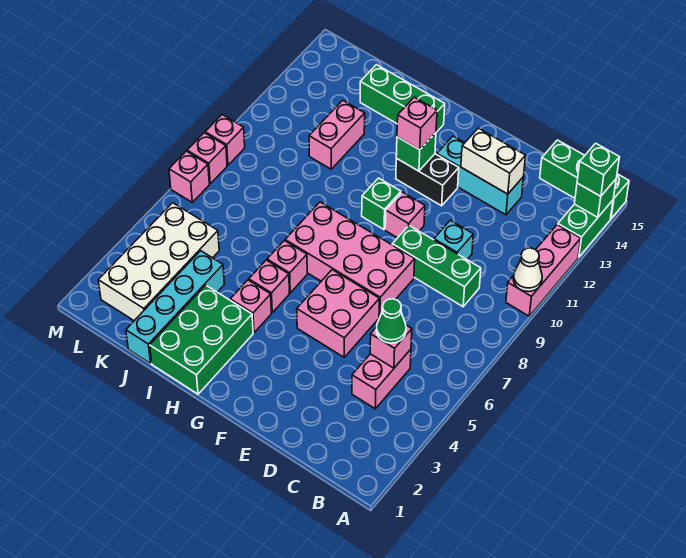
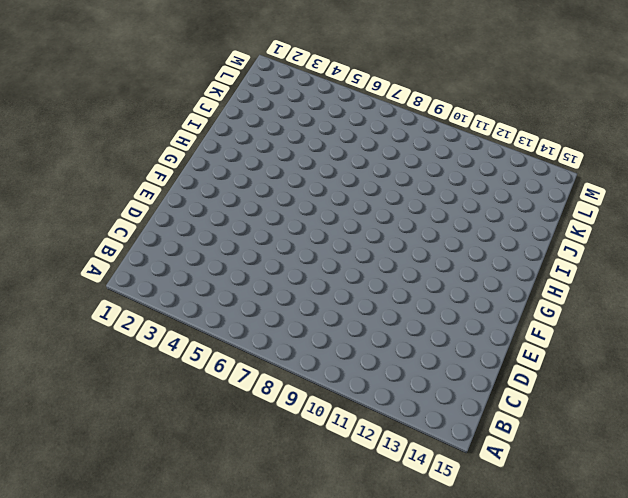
none -> pink 1x3 brick [506,225,581,316]
none -> green 1x2 brick [558,200,613,257]
none -> green 1x3 brick [540,140,629,219]
none -> pink 1x2 brick [352,349,411,409]

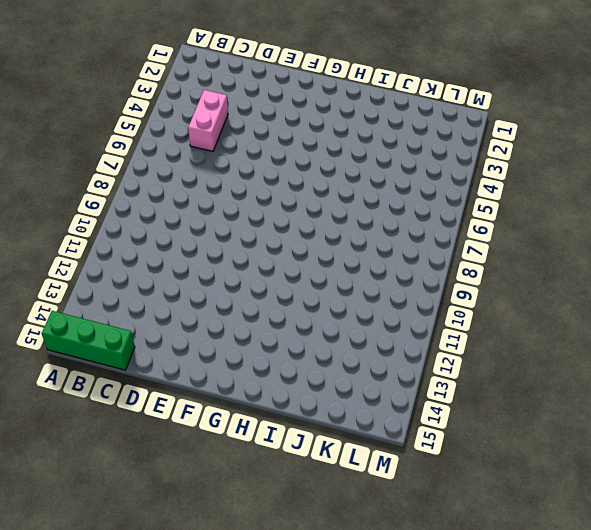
none -> pink 1x3 brick [506,225,581,316]
none -> green 1x2 brick [558,200,613,257]
none -> green 1x3 brick [392,226,481,307]
none -> cyan 1x1 brick [434,220,473,259]

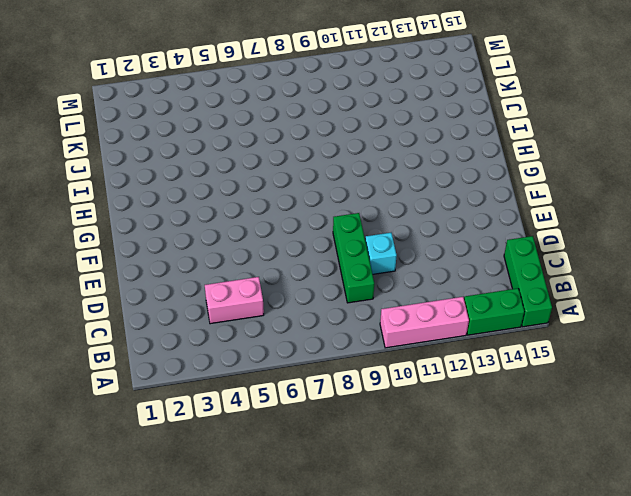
none -> cyan 1x3 brick [437,136,523,215]
none -> pink 2x2 brick [297,270,379,357]
none -> pink 2x4 brick [285,202,415,317]
none -> pink 1x1 brick [385,192,425,238]

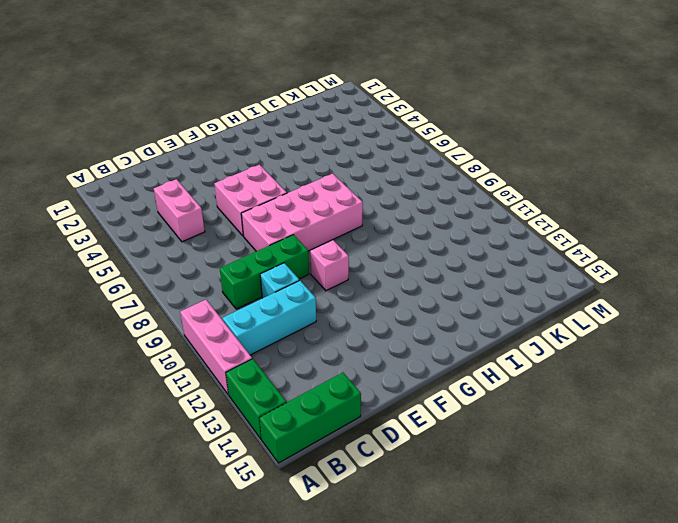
cyan 1x3 brick [223,280,316,355] -> cyan 1x3 brick moved to [437,136,523,215]
none -> black 1x2 brick [396,154,459,206]
none -> green 1x1 brick [362,178,401,229]
none -> green 2x3 brick [150,285,253,394]
none -> pink 1x1 brick [230,280,271,333]

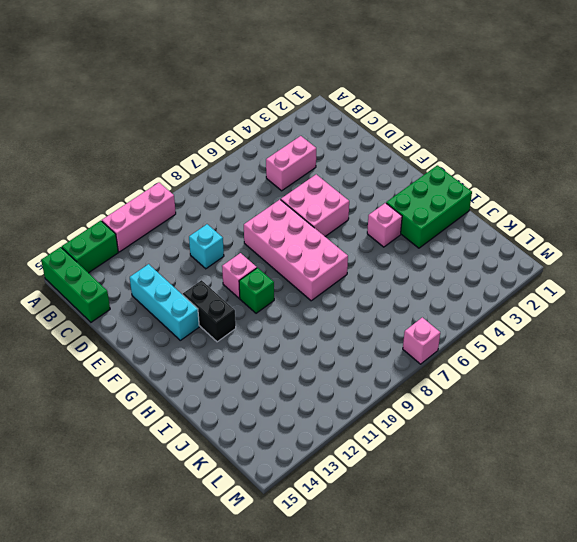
none -> green 1x3 brick [392,226,481,307]
none -> pink 1x1 brick [249,260,289,312]
none -> pink 1x1 brick [267,241,307,293]
none -> green 1x3 brick [360,65,445,132]

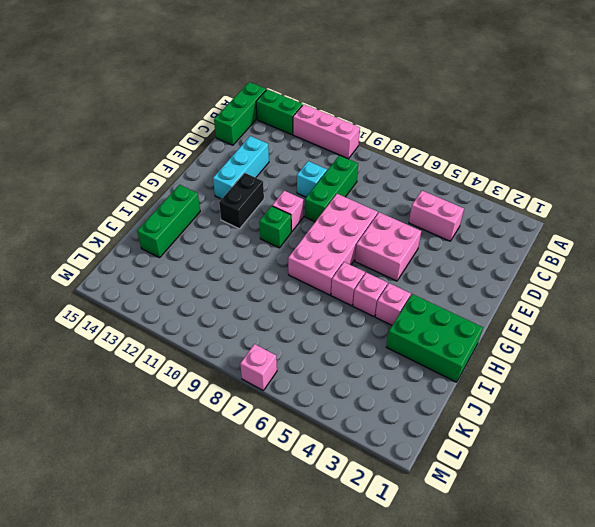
none -> cyan 1x4 brick [126,251,224,364]
none -> pink 1x2 brick [309,100,365,169]
none -> white 2x4 brick [98,203,219,321]
none -> pink 1x1 brick [187,133,227,184]

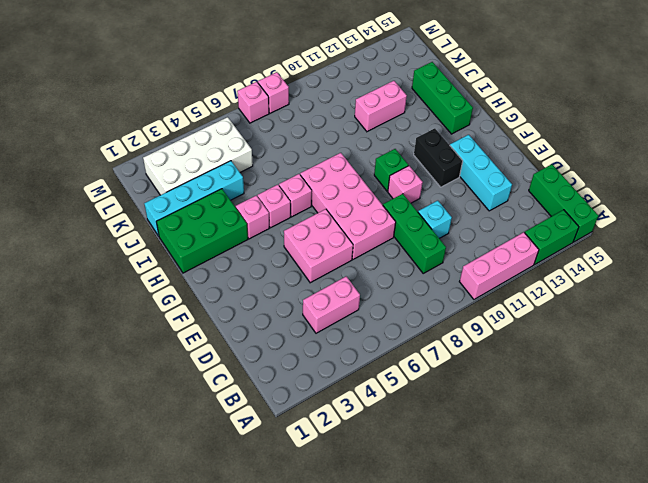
none -> pink 1x1 brick [205,115,245,165]
none -> white 1x1 cone [513,248,542,292]
none -> green 1x1 brick [574,179,616,217]
none -> pink 1x1 brick [370,325,412,368]

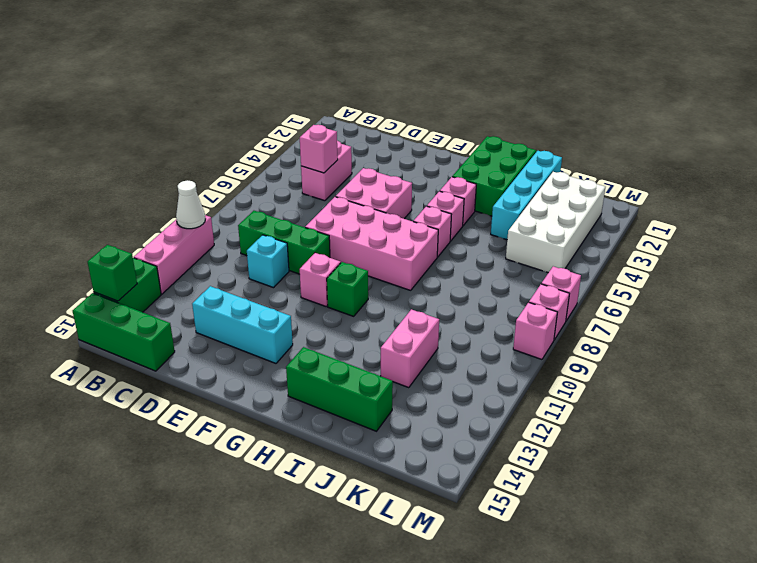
none -> black 1x2 brick [396,154,459,206]
none -> white 1x2 brick [461,128,526,194]
none -> green 1x1 brick [396,133,436,171]
none -> green 1x1 brick [577,143,619,196]

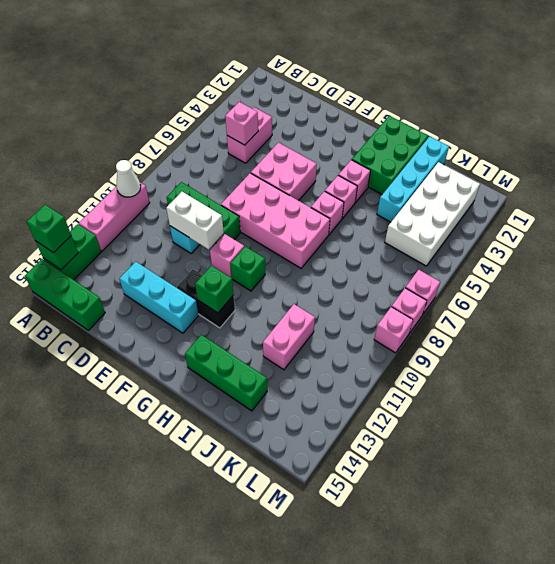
white 1x2 brick [166,192,224,249] -> white 1x2 brick moved to [461,128,526,194]
none -> green 1x1 cone [376,299,406,343]
none -> pink 1x1 brick [397,97,437,150]

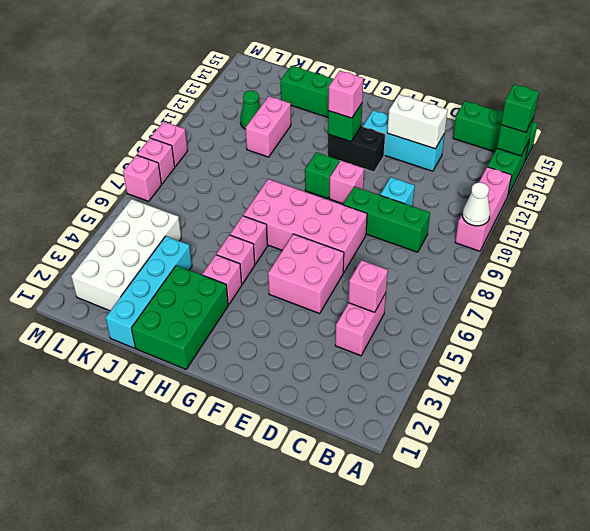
green 1x1 cone [240,90,260,129] -> green 1x1 cone moved to [376,299,406,343]

